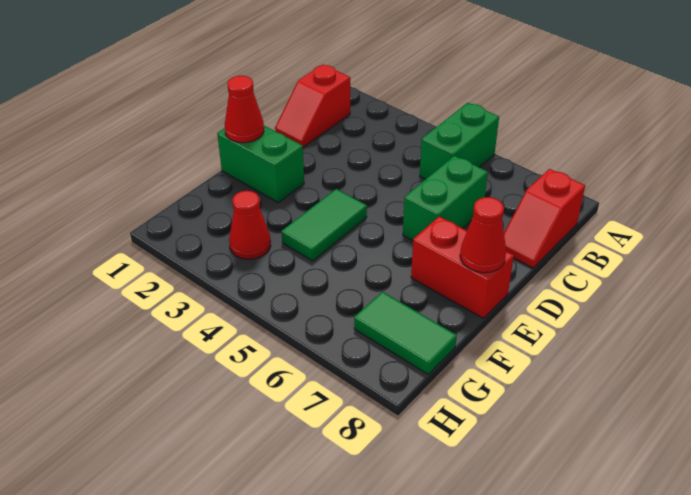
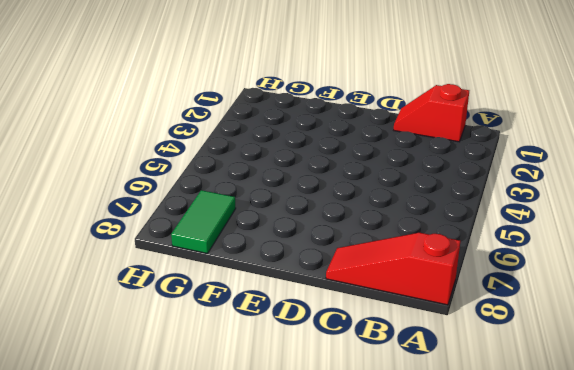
red 1x3 slope [326,233,460,305] -> red 1x2 slope [504,169,585,268]
none -> green 1x2 brick [420,103,499,179]
none -> green 1x2 brick [403,156,488,241]

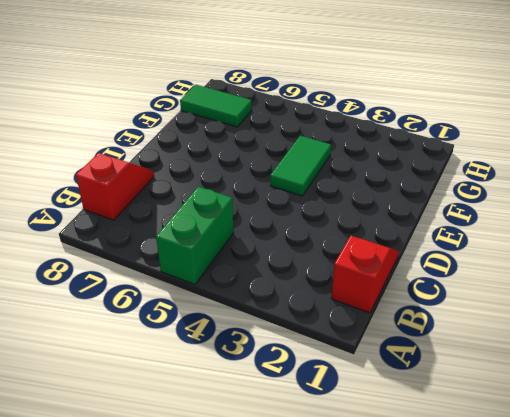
none -> green 1x2 brick [403,156,488,241]
none -> green 1x2 brick [217,126,304,202]

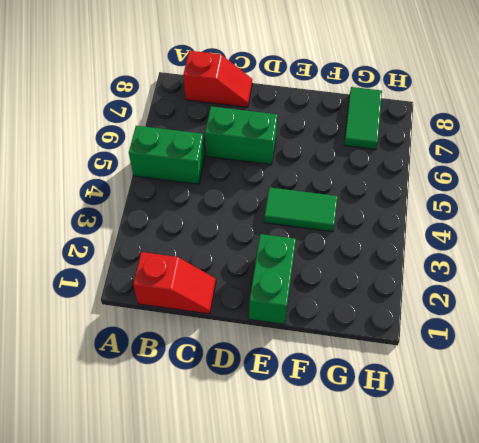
none -> red 1x2 brick [411,217,514,318]
none -> red 1x1 cone [229,191,271,259]

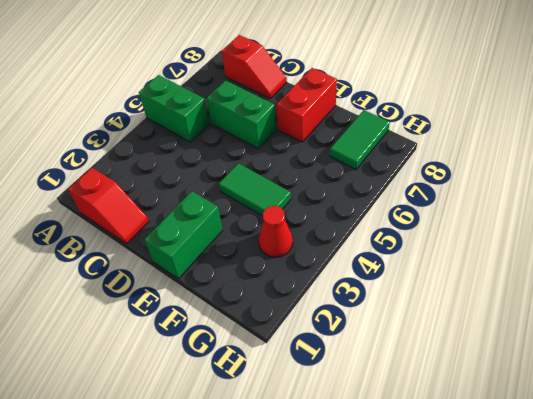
none -> red 1x1 cone [225,76,264,143]
none -> red 1x1 cone [460,197,506,273]

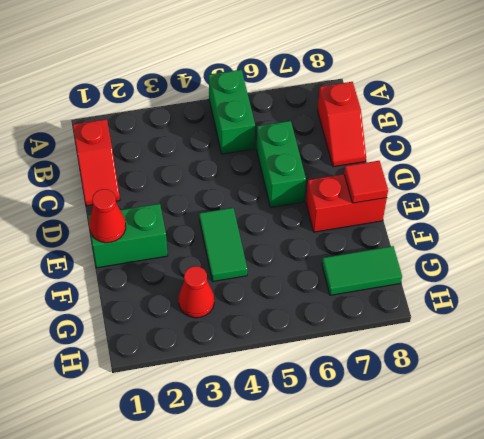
red 1x1 tile [344,161,388,203] -> red 1x1 cone [460,197,506,273]

